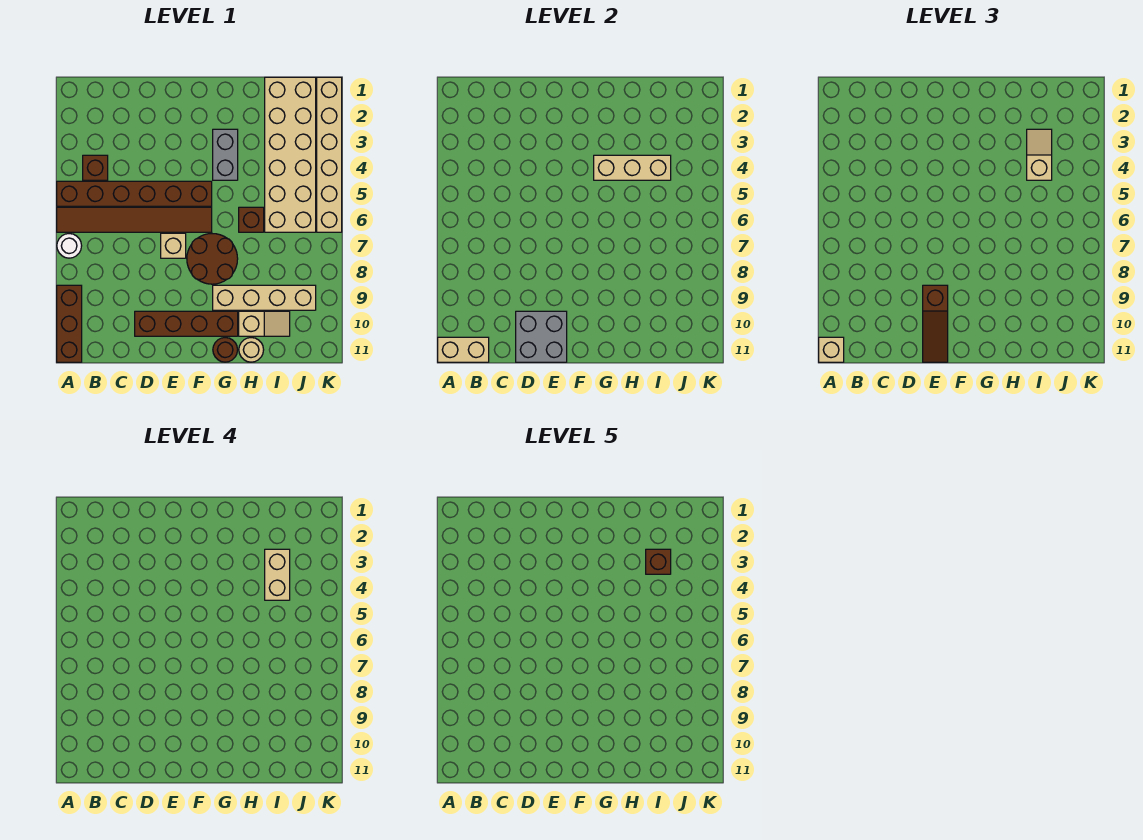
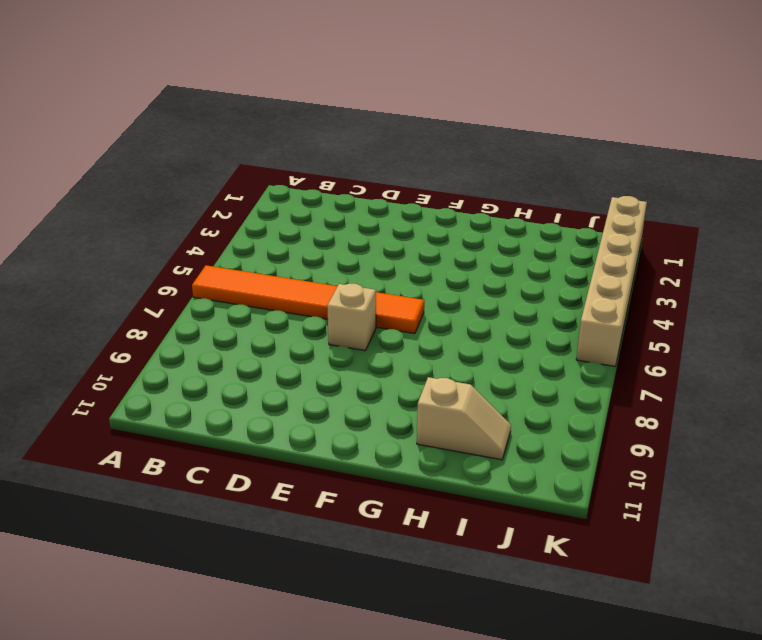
orange 1x6 tile [192,265,424,334] -> brown 1x6 tile [57,207,212,232]
none -> brown 1x6 brick [57,181,212,206]
none -> white 1x1 round brick [57,234,82,258]
none -> brown 1x3 brick [57,285,82,362]

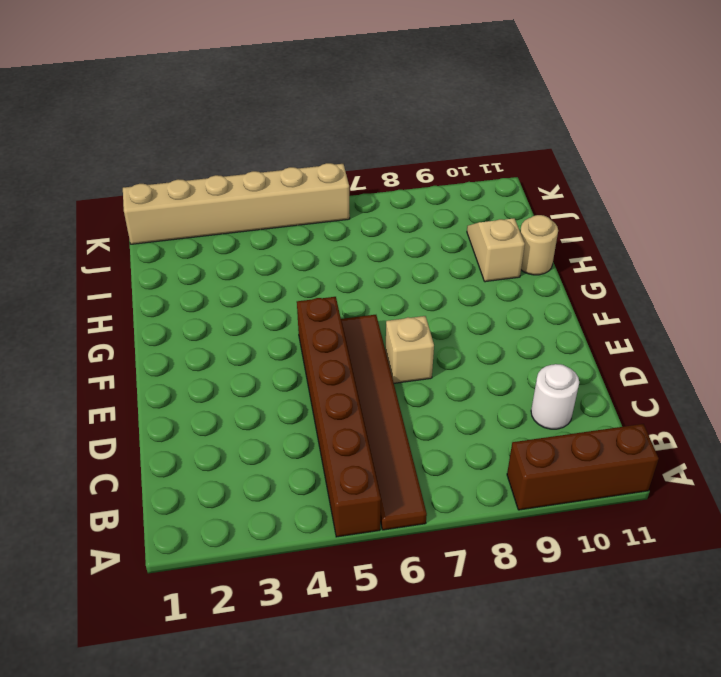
white 1x1 round brick [531,364,579,429] -> white 1x1 round brick moved to [57,234,82,258]
none -> brown 1x1 brick [83,155,108,180]
none -> brown 1x4 brick [135,311,238,336]
none -> brown 2x2 round brick [187,234,238,284]

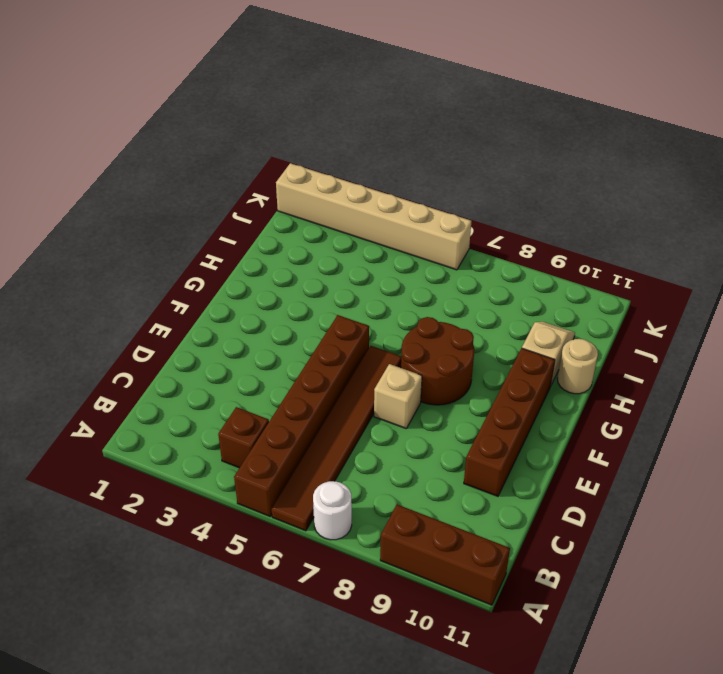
none -> grey 1x2 brick [213,129,238,180]
none -> tan 1x4 brick [213,285,316,310]
none -> brown 1x1 round brick [213,338,238,362]

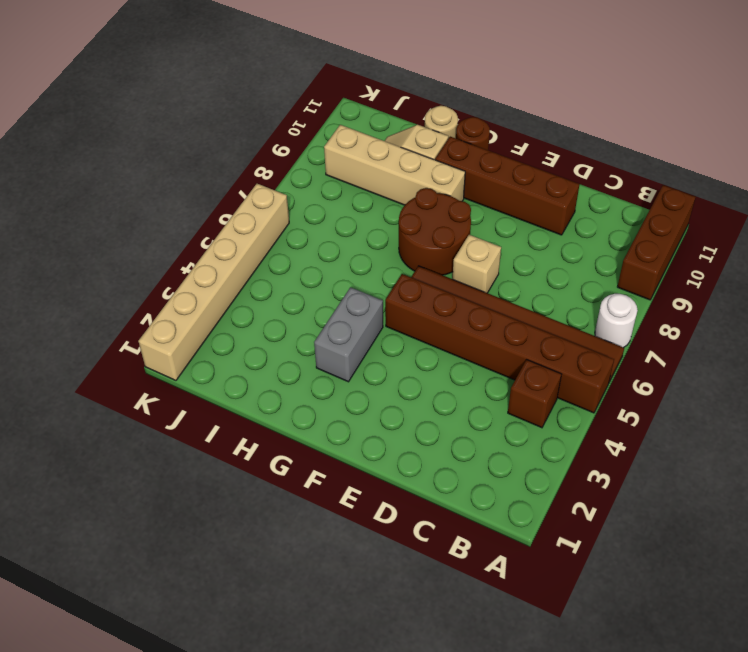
none -> brown 1x1 brick [239,207,264,232]
none -> tan 2x6 brick [265,77,316,232]
none -> tan 1x2 brick [438,337,489,362]

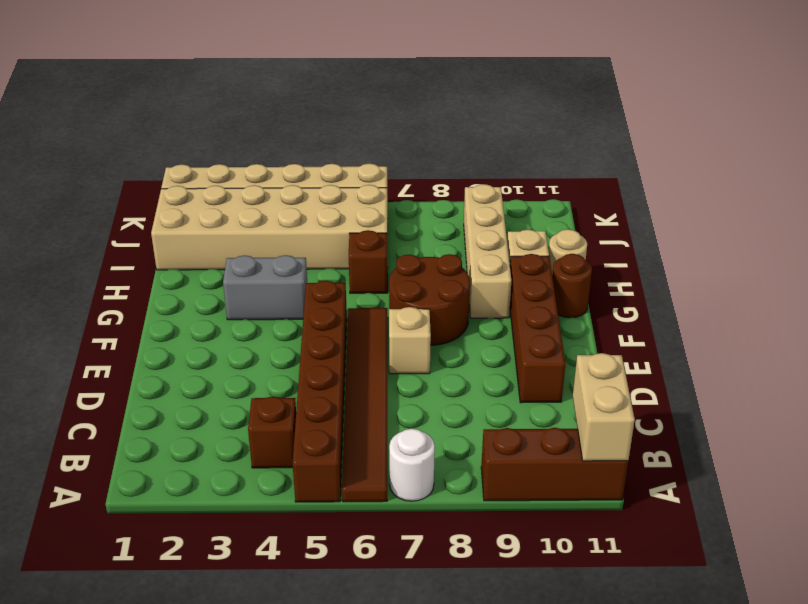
none -> grey 2x2 brick [516,311,567,362]
none -> tan 1x3 brick [594,155,671,180]
none -> tan 1x1 brick [819,337,844,362]

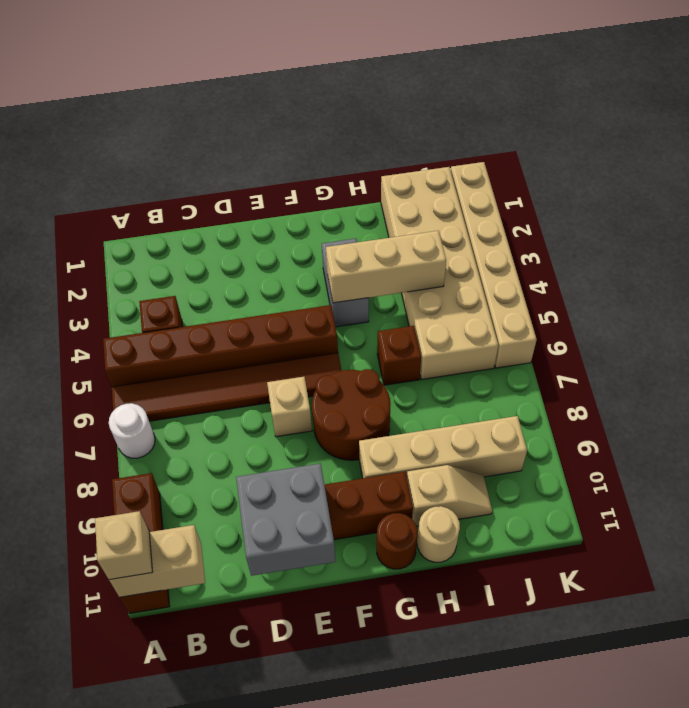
none -> brown 1x3 slope [923,285,948,362]
none -> tan 1x2 slope [1027,129,1052,180]
none -> tan 1x2 brick [265,549,290,600]

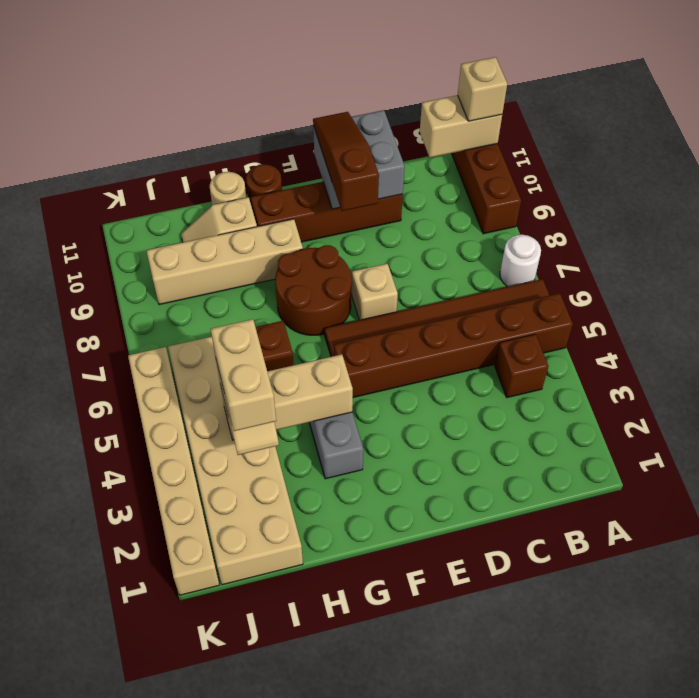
none -> brown 1x1 brick [646,549,671,574]

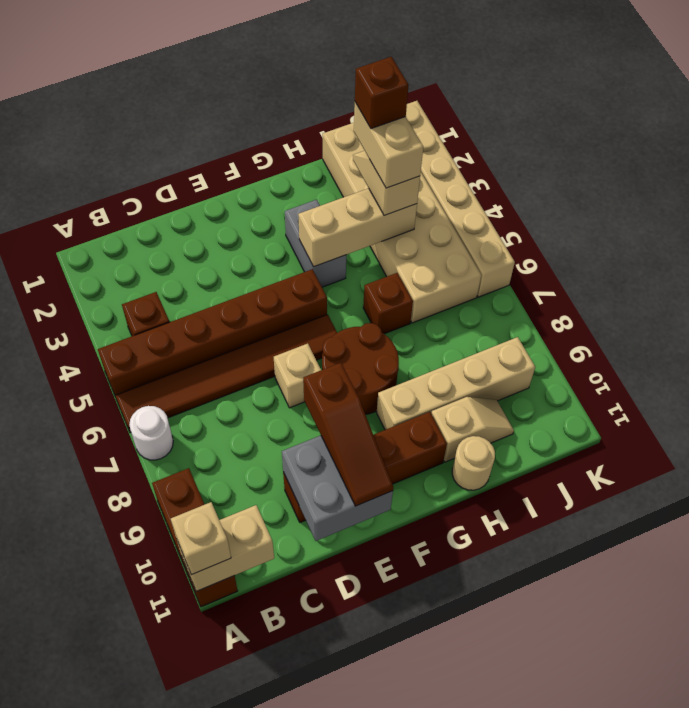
none -> brown 1x1 round brick [213,338,238,362]

